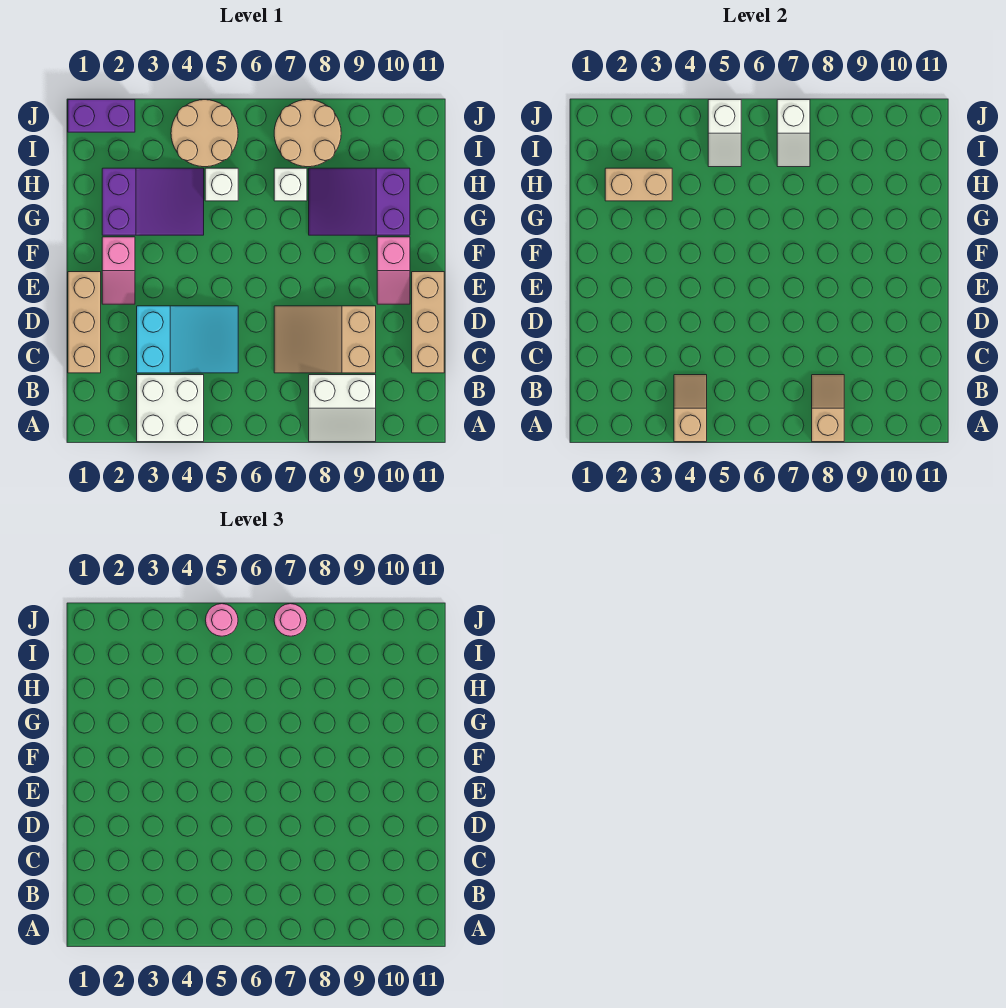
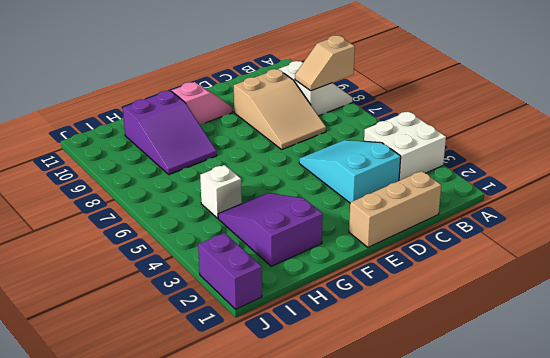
none -> tan 1x3 brick [412,272,444,373]
none -> pink 1x2 slope [102,237,135,304]
none -> white 1x1 brick [274,168,307,201]

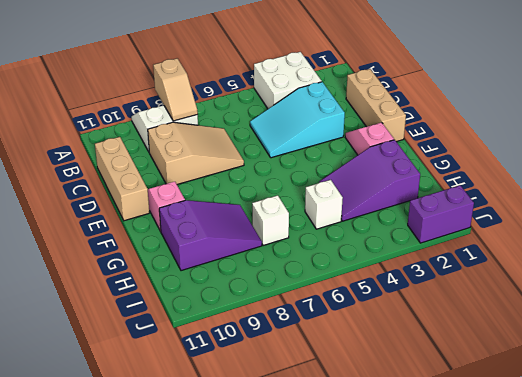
none -> tan 2x2 round brick [171,100,238,167]
none -> tan 2x2 round brick [274,100,341,167]
none -> tan 1x2 slope [674,375,707,442]

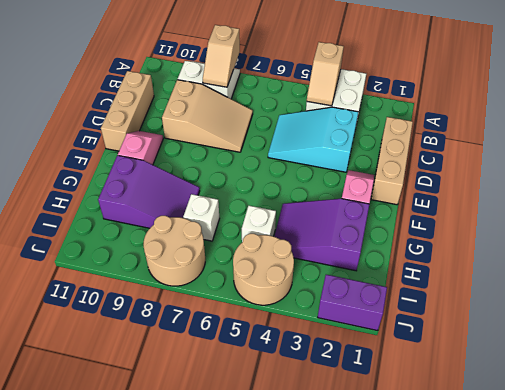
none -> tan 1x2 brick [605,168,672,201]
none -> white 1x2 slope [708,100,741,167]
none -> white 1x2 slope [777,100,810,167]

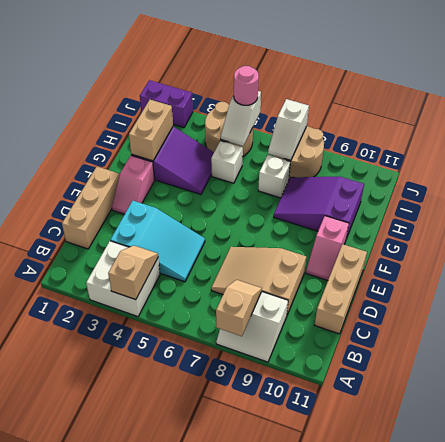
tan 1x2 brick [129,100,173,161] -> tan 1x2 brick turned to [605,168,672,201]
none -> pink 1x1 round brick [274,604,307,636]

